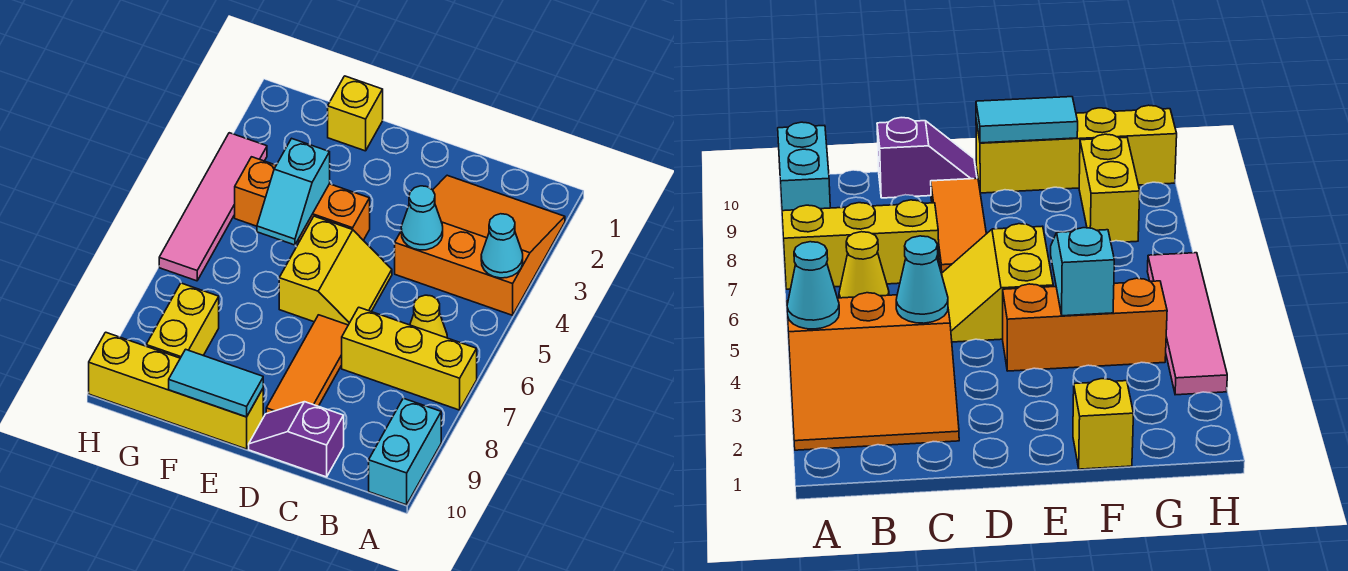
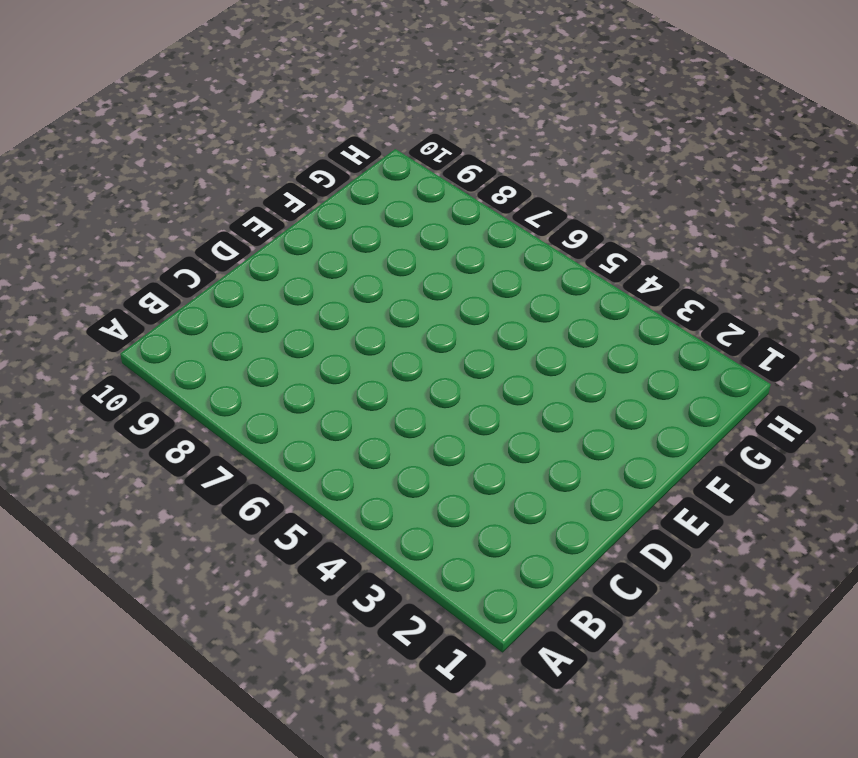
none -> orange 3x3 slope [395,175,565,315]
none -> yellow 1x3 brick [342,307,477,410]
none -> cyan 1x2 brick [369,398,441,505]

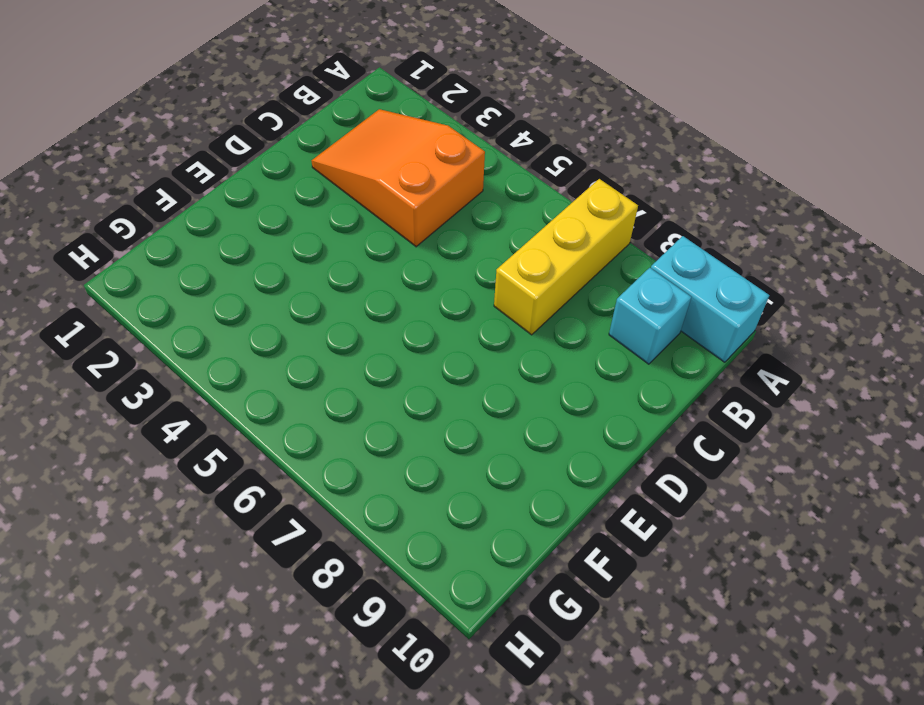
orange 2x3 slope [312,109,485,247] -> orange 3x3 slope [395,175,565,315]
cyan 1x1 brick [609,268,691,364] -> none
none -> yellow 1x1 cone [410,295,447,338]
none -> purple 1x2 slope [249,402,344,477]
none -> yellow 2x2 slope [279,216,392,325]

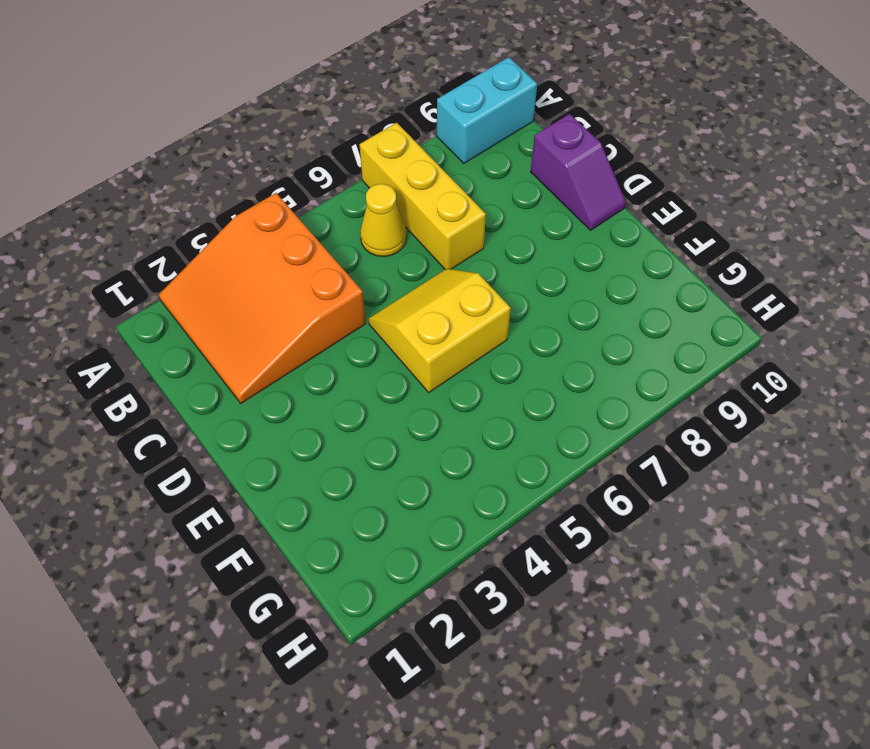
none -> orange 1x3 tile [266,315,348,413]
none -> orange 1x3 brick [235,157,370,241]
none -> yellow 1x4 brick [89,332,263,449]

